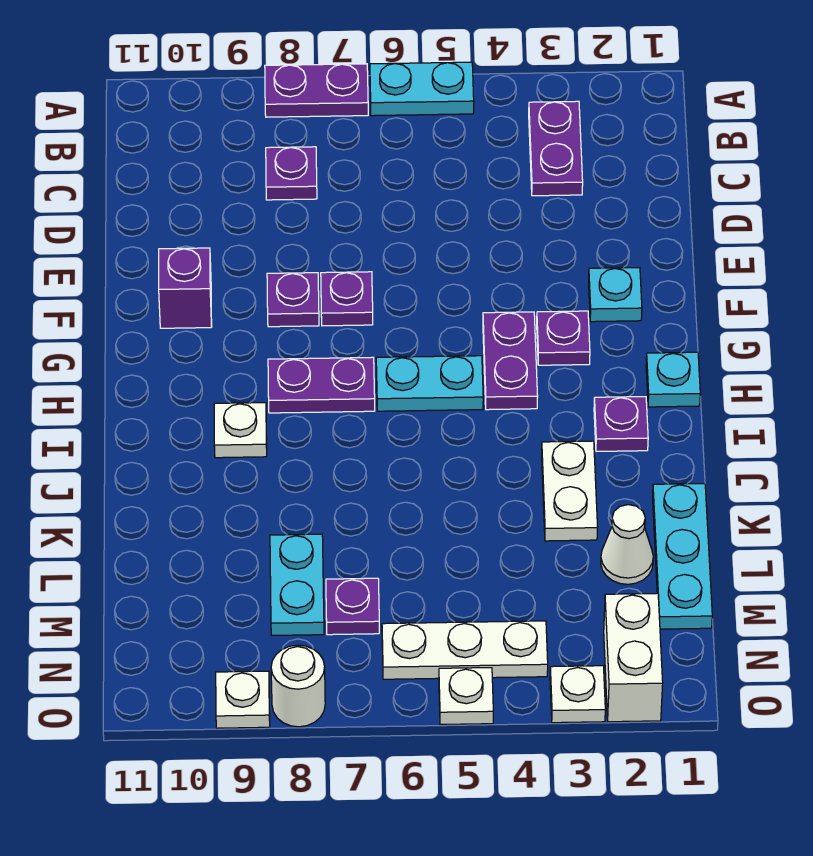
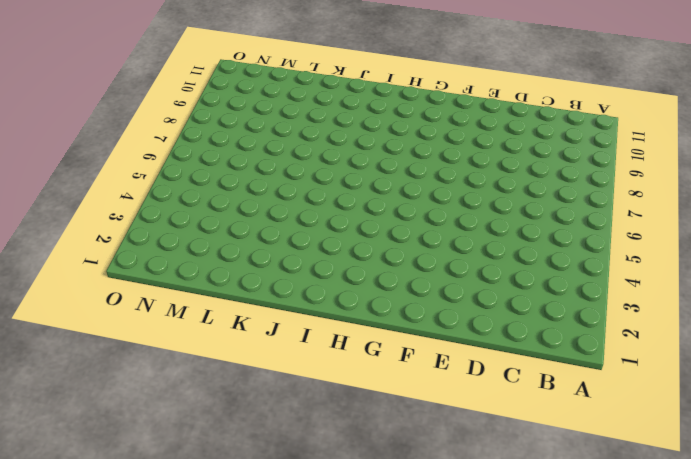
none -> cyan 1x2 plate [370,62,474,116]
none -> purple 1x2 plate [265,64,368,117]
none -> purple 1x2 plate [529,101,583,196]

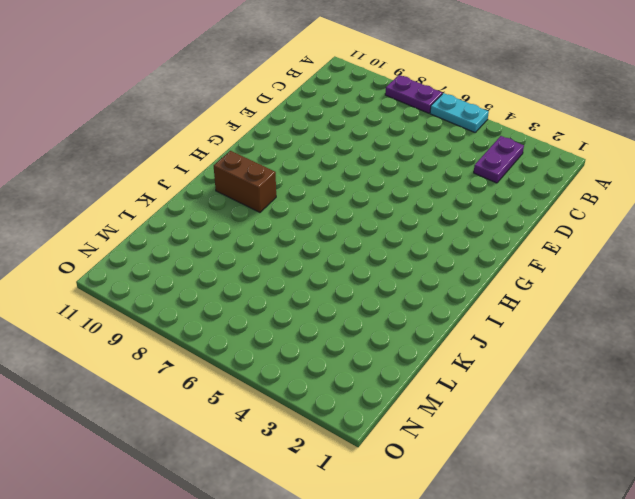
brown 1x2 brick [214,151,276,212] -> white 1x1 plate [214,403,267,458]
none -> purple 1x1 plate [266,147,317,200]
none -> cyan 1x1 plate [589,268,642,322]
none -> purple 1x1 plate [321,272,373,326]

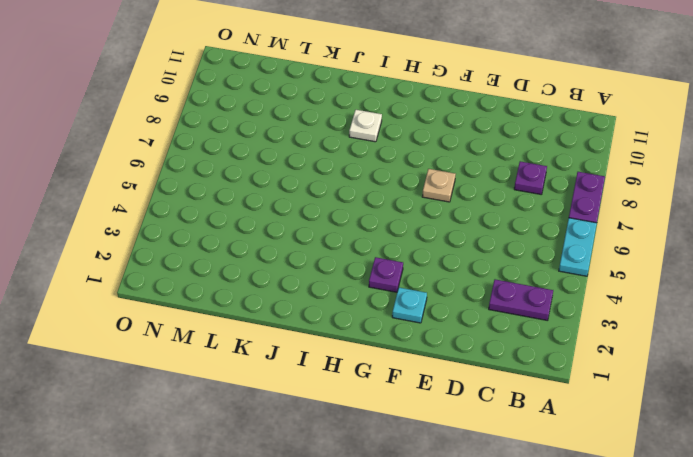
tan 1x1 plate [422,169,456,202] -> purple 1x1 plate [321,272,373,326]
none -> purple 1x1 plate [267,273,319,327]
none -> purple 1x1 brick [159,248,212,328]
none -> purple 1x2 plate [483,312,538,410]

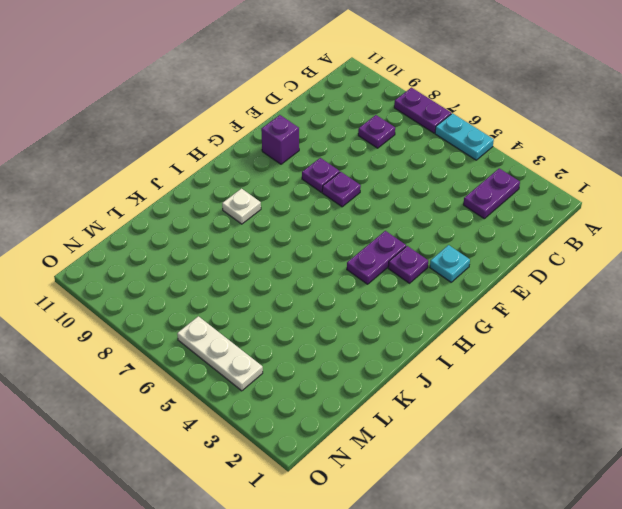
none -> cyan 1x1 plate [646,352,700,407]
none -> cyan 1x2 plate [376,356,483,411]
none -> purple 1x2 plate [268,357,375,413]

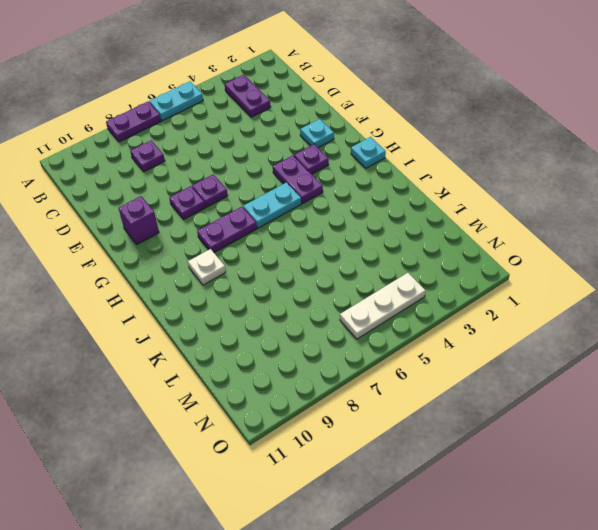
none -> purple 1x1 plate [594,397,648,451]
none -> white 1x2 plate [542,441,598,541]
none -> cyan 1x3 plate [653,484,712,629]

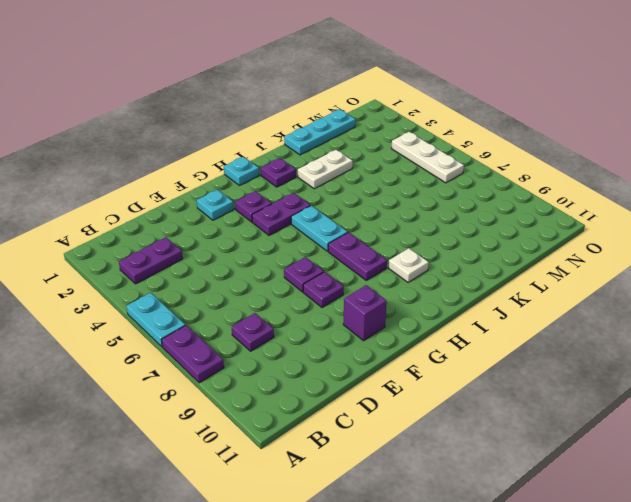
none -> white 1x1 cone [601,505,653,584]
none -> cyan 1x2 plate [270,534,324,635]
none -> purple 1x1 plate [326,578,379,635]

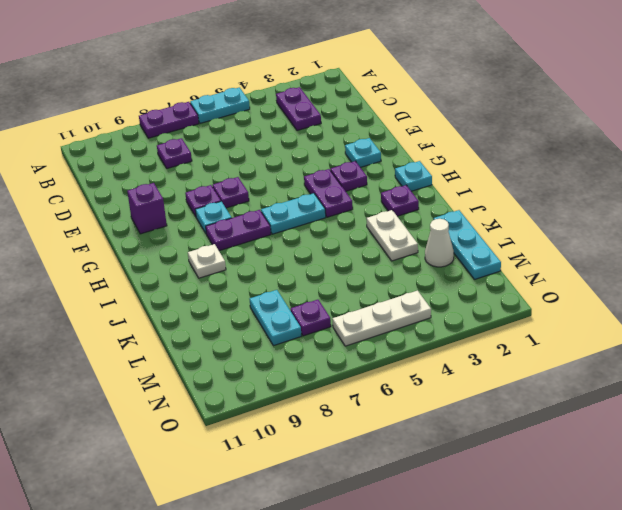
cyan 1x1 plate [195,201,232,233] -> none
none -> white 1x2 brick [604,593,663,722]
none -> white 1x1 plate [550,666,605,723]
none -> white 1x1 plate [439,668,493,724]

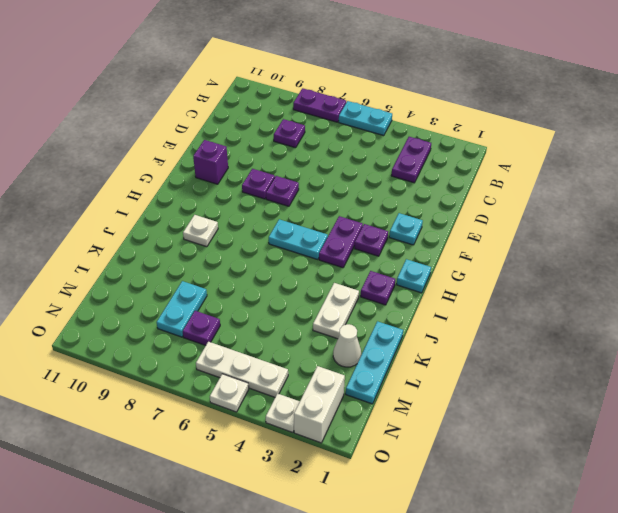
none -> purple 1x2 plate [268,357,375,413]
none -> white 1x1 round brick [271,645,325,727]
none -> white 1x1 plate [216,671,270,728]

